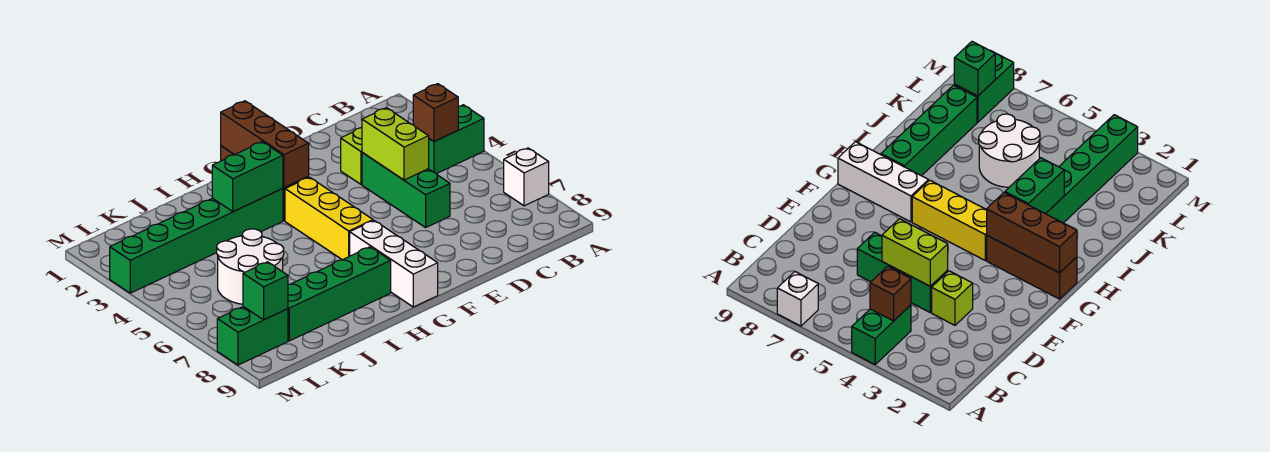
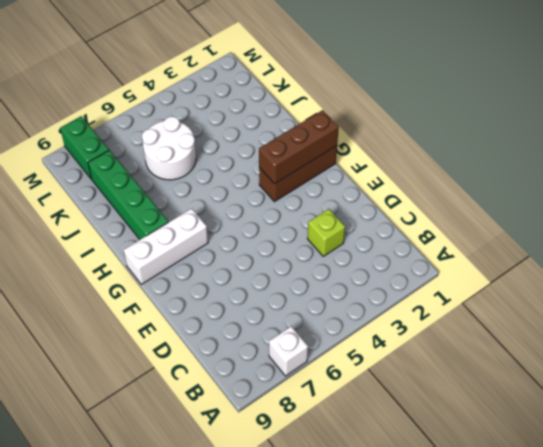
none -> green 1x2 brick [429,105,484,174]
none -> green 1x3 brick [362,153,450,227]
none -> yellow 1x3 brick [285,177,373,260]

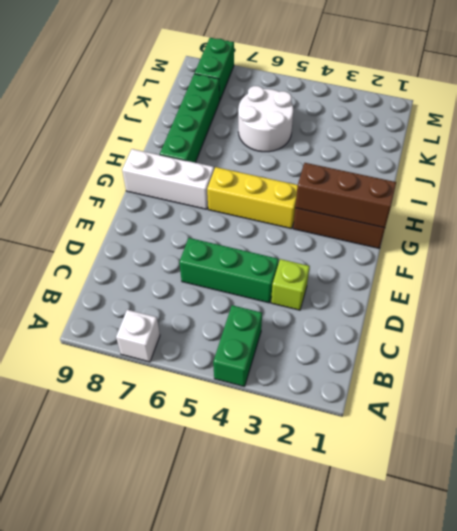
none -> green 1x6 brick [110,189,283,293]
none -> brown 1x1 brick [413,84,458,141]
none -> lime 1x2 brick [362,108,429,180]

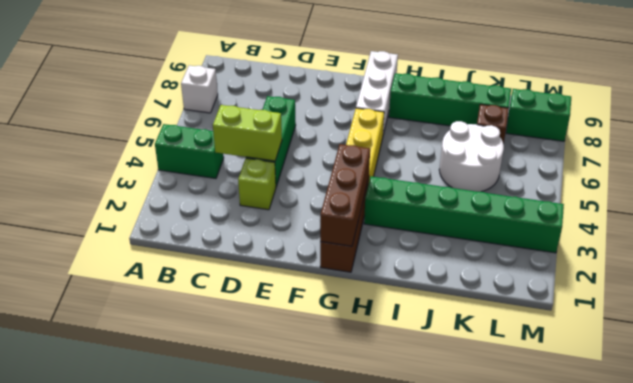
lime 1x2 brick [213,105,282,161] -> lime 1x2 brick turned to [362,108,429,180]
brown 1x1 brick [477,104,509,144] -> brown 1x1 brick moved to [413,84,458,141]
none -> green 1x2 brick [212,142,283,212]
none -> green 1x1 brick [243,262,288,320]

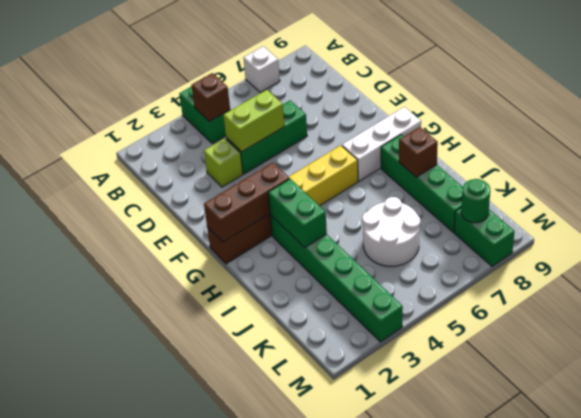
brown 1x1 brick [399,127,438,177] -> none
green 1x1 round brick [461,179,490,223] -> green 1x1 brick [243,262,288,320]

